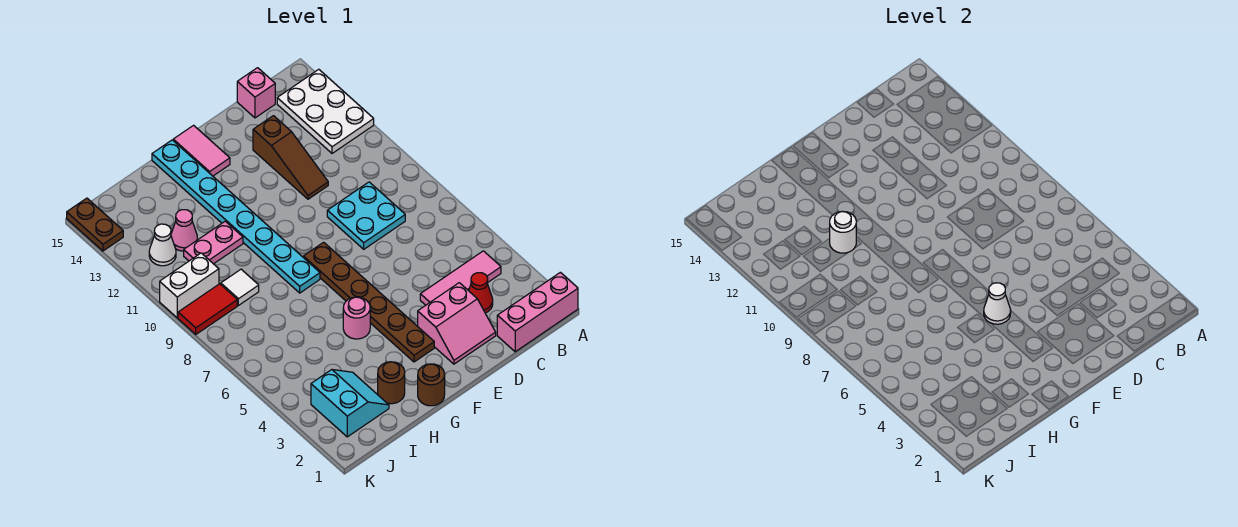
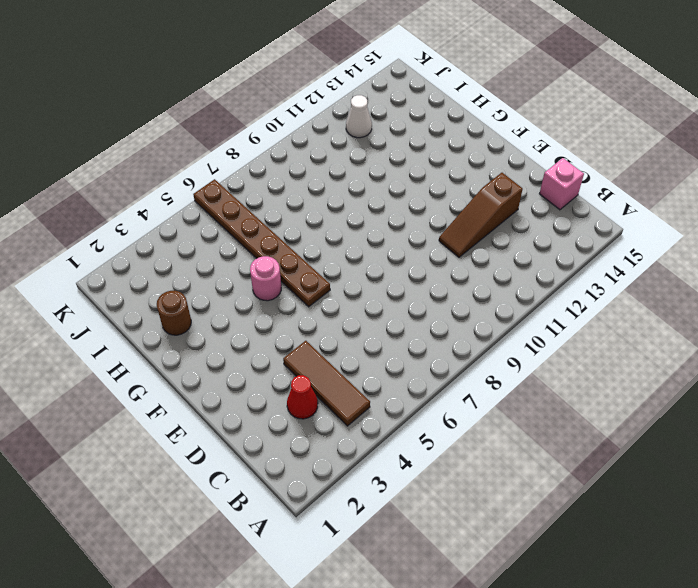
brown 1x3 tile [283,341,370,426] -> pink 1x3 tile [420,251,501,305]
brown 1x6 plate [193,179,330,307] -> brown 1x6 plate turned to [303,242,434,362]
none -> pink 1x3 brick [497,272,578,352]
none -> white 2x3 plate [277,69,374,153]
none -> cyan 2x2 plate [327,182,405,249]

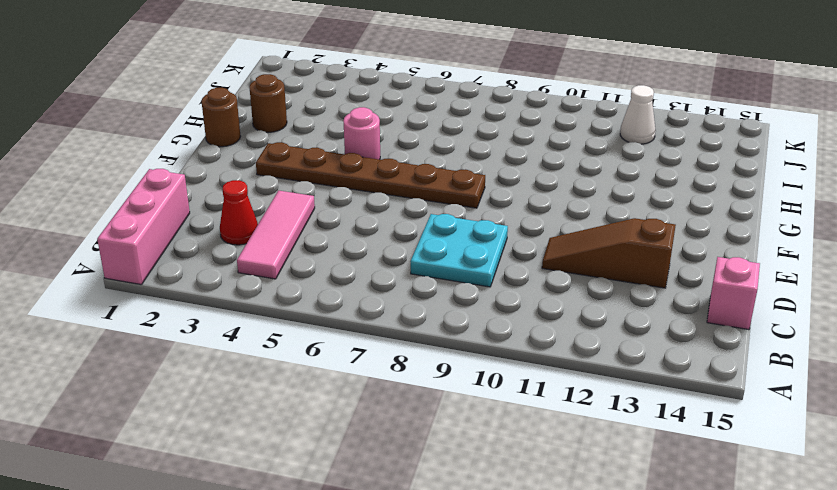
none -> white 2x3 plate [277,69,374,153]
none -> pink 2x2 slope [418,283,496,364]
none -> pink 1x2 tile [173,125,230,176]

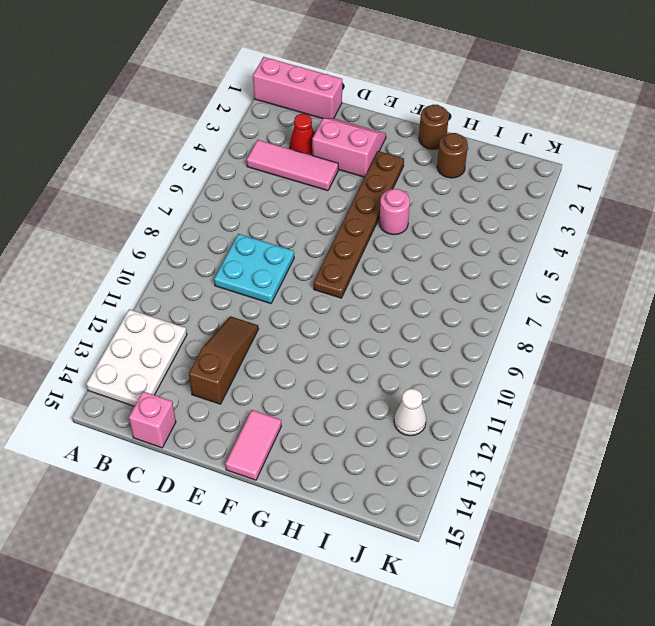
none -> cyan 1x8 plate [152,140,320,293]
none -> pink 1x2 plate [184,221,243,264]
none -> cyan 2x2 slope [311,370,389,437]

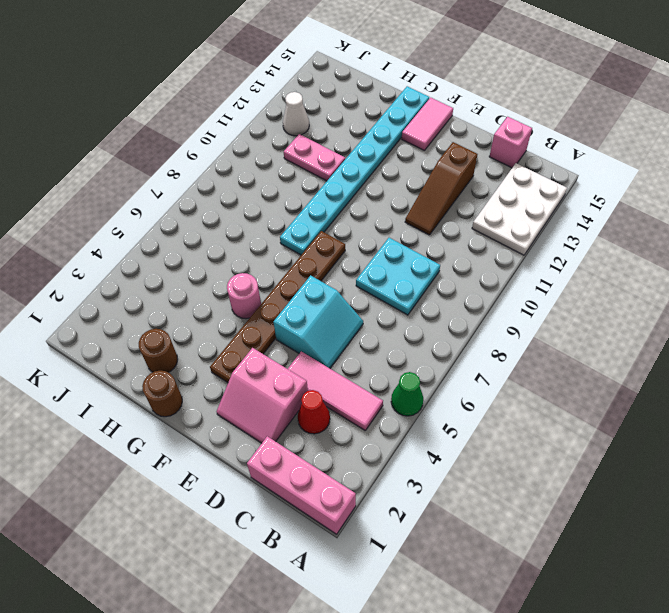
green 1x1 cone [391,372,423,416] -> none
cyan 2x2 slope [274,275,363,368] -> cyan 2x2 slope moved to [311,370,389,437]
none -> white 1x1 tile [221,269,259,305]
none -> pink 1x1 cone [171,210,197,251]
none -> red 1x2 tile [178,284,237,334]

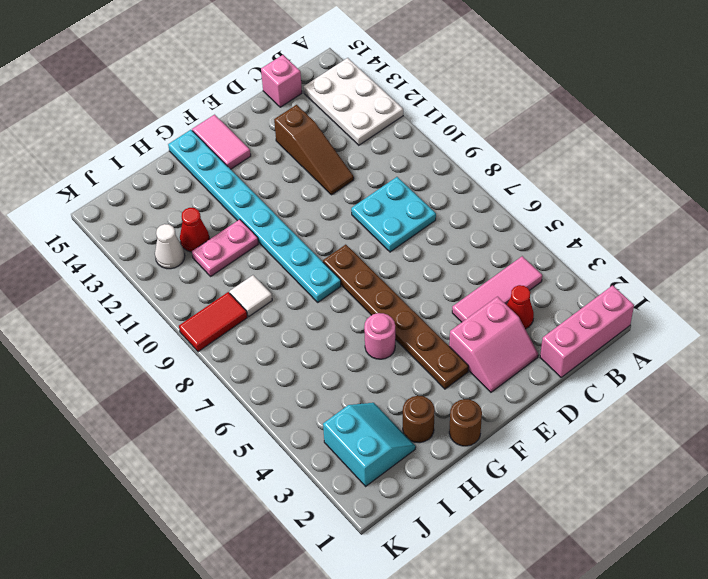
red 1x1 cone [180,208,209,252] -> pink 1x1 cone [171,210,197,251]
none -> white 1x2 brick [160,253,219,318]
none -> brown 1x2 plate [67,198,123,251]
none -> white 1x1 cone [984,283,1011,324]

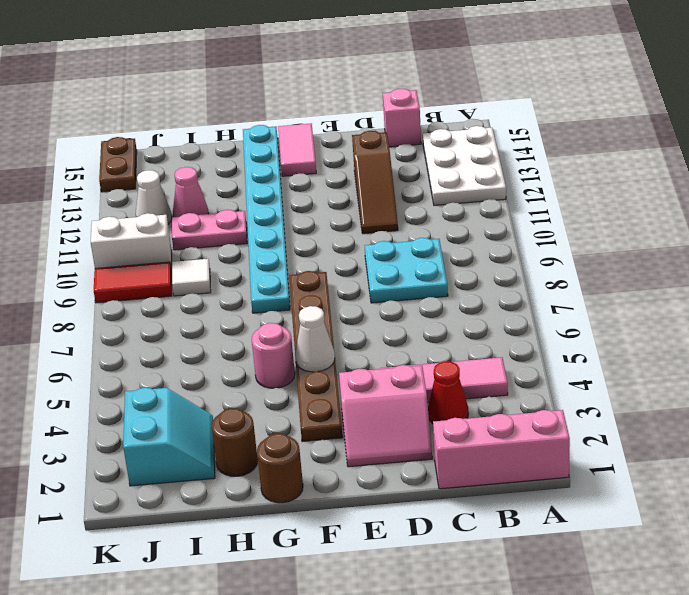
none -> white 1x1 round brick [830,211,856,253]

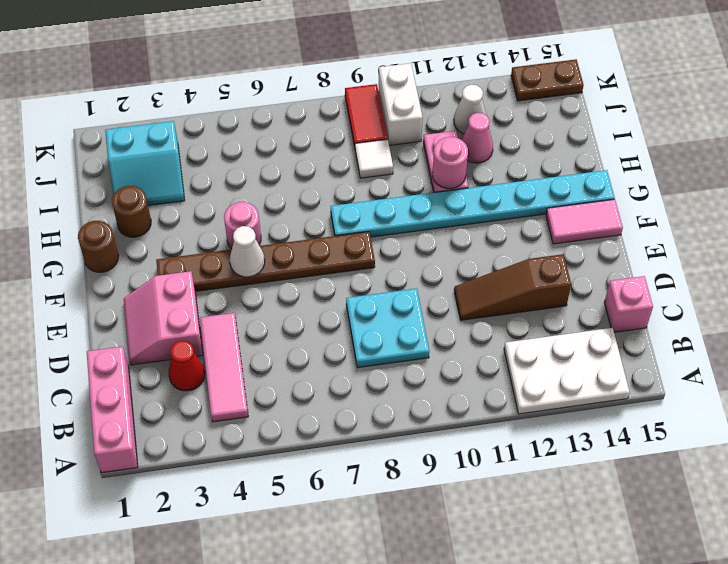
pink 1x1 round brick [433,137,468,189] -> white 1x1 round brick [830,211,856,253]

